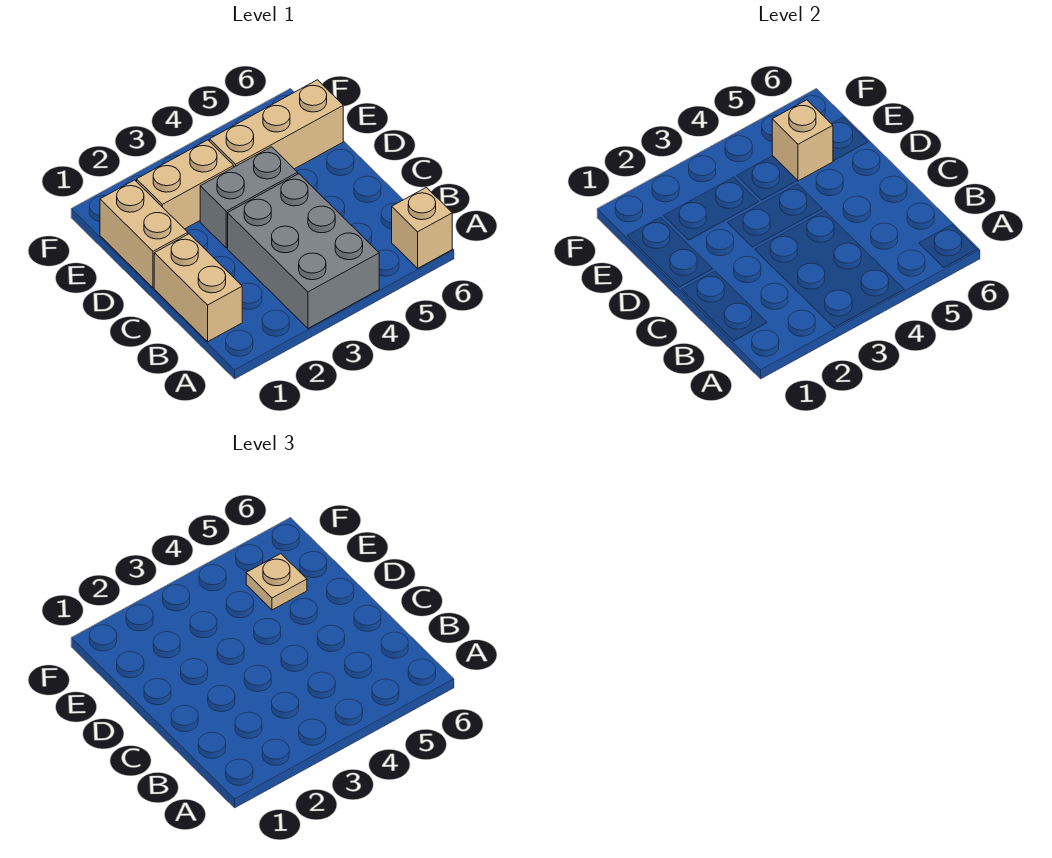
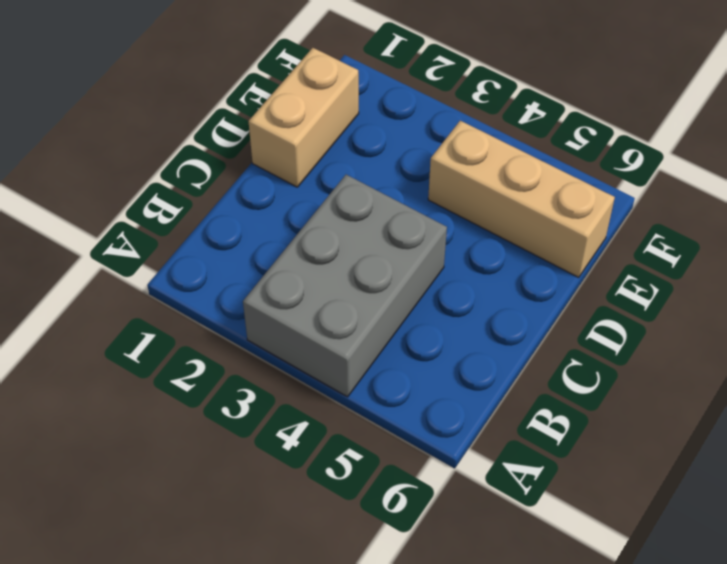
none -> tan 1x1 brick [392,187,452,268]
none -> tan 1x2 brick [154,234,242,341]

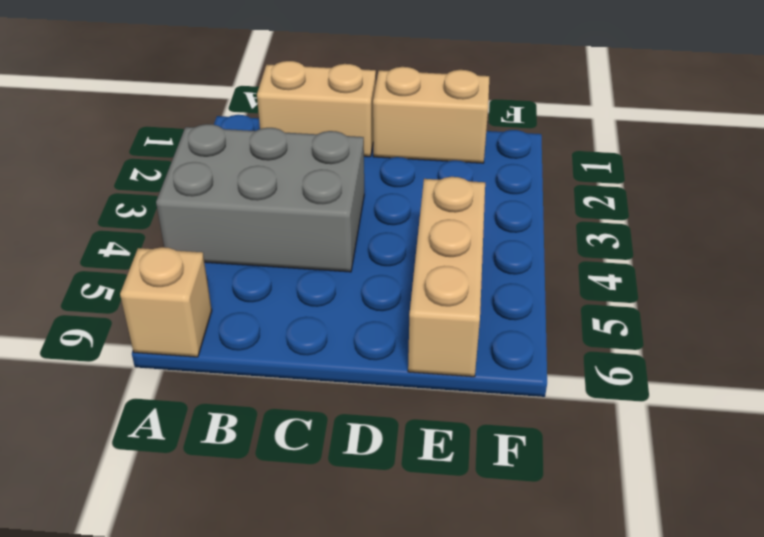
none -> grey 1x2 brick [200,147,298,248]
none -> tan 1x2 brick [137,140,234,229]

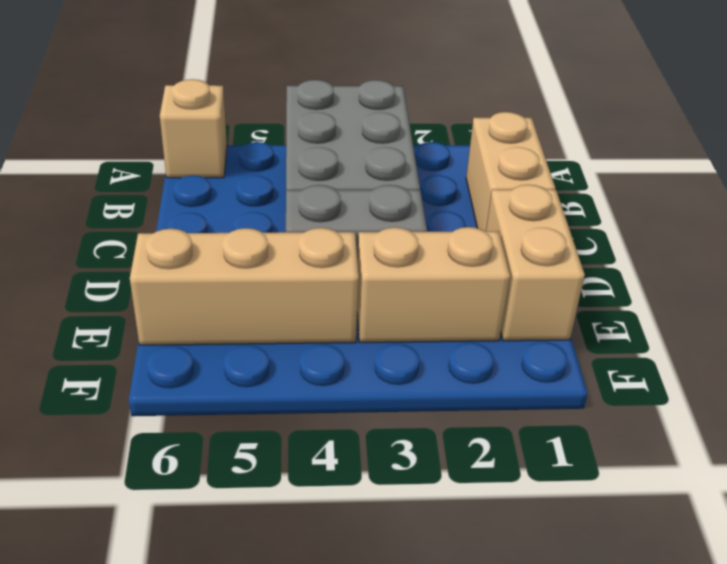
none -> tan 1x1 brick [772,100,833,181]
none -> tan 1x1 plate [246,554,307,610]

